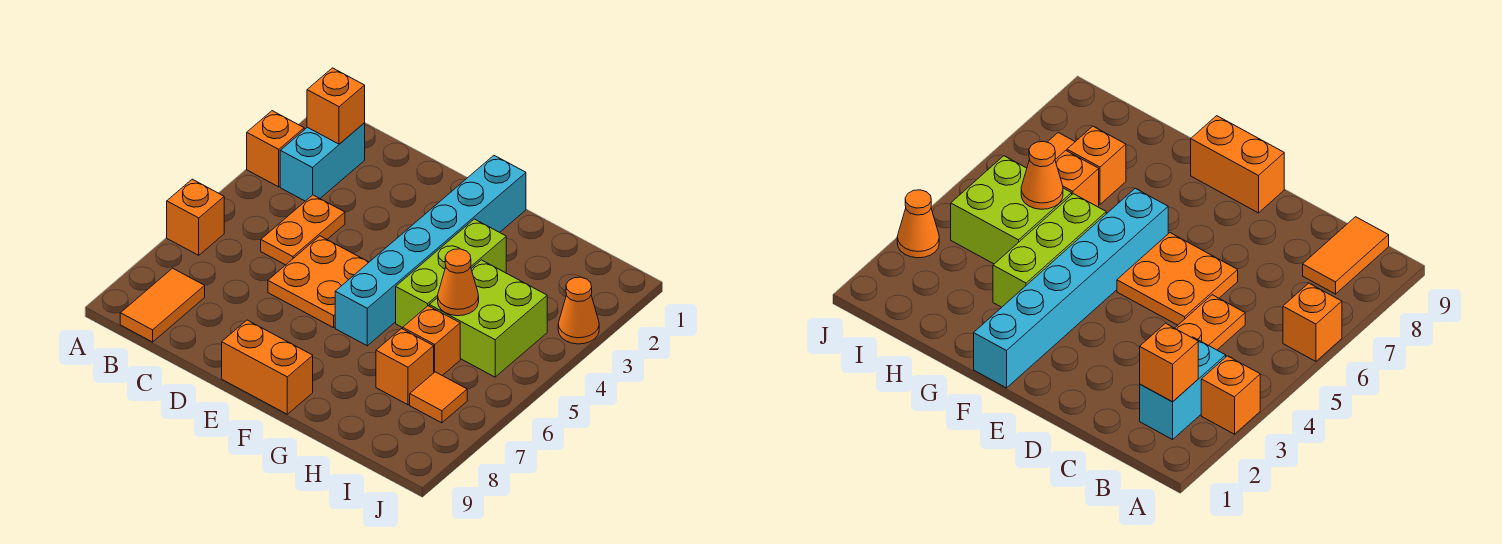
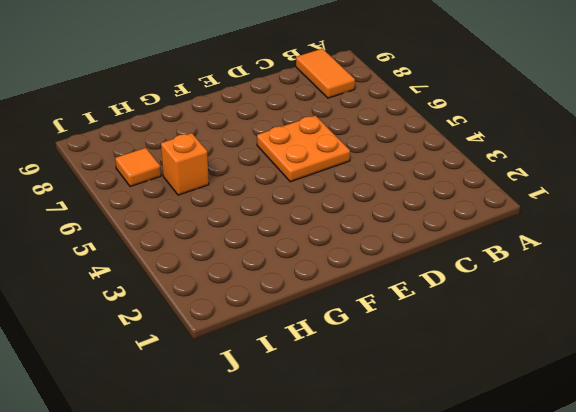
none -> orange 1x1 brick [247,111,304,187]
none -> orange 1x1 brick [167,179,224,255]
none -> cyan 1x2 brick [280,123,365,201]

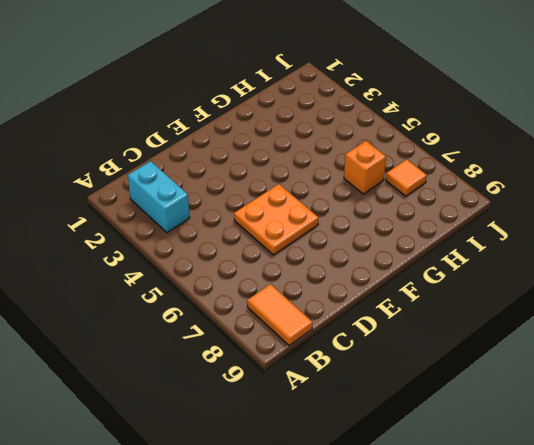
none -> orange 1x1 brick [247,111,304,187]
none -> orange 1x1 brick [167,179,224,255]
none -> orange 1x2 plate [261,195,345,265]

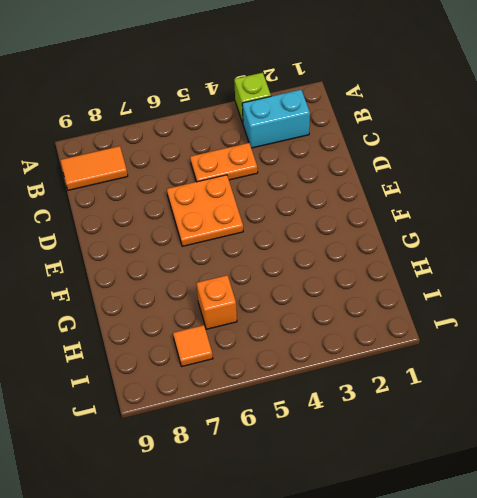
lime 1x1 brick [234,73,271,123] -> orange 1x1 brick [247,111,304,187]
none -> orange 1x1 brick [167,179,224,255]
none -> orange 1x2 brick [222,320,313,414]
none -> cyan 1x6 brick [335,156,526,346]

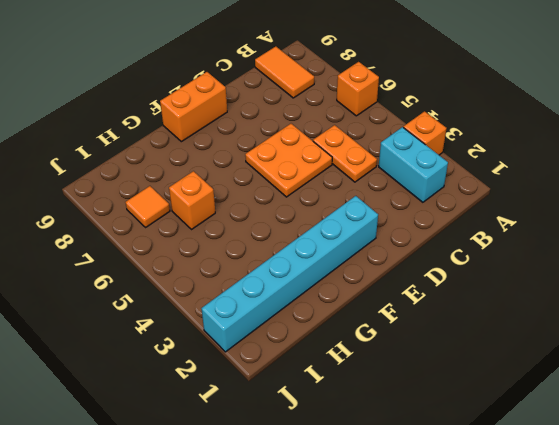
cyan 1x6 brick [201,196,378,352] -> cyan 1x6 brick turned to [335,156,526,346]
none -> lime 1x3 brick [396,219,506,328]
none -> lime 2x2 brick [429,260,547,377]
none -> orange 1x1 brick [376,329,434,405]

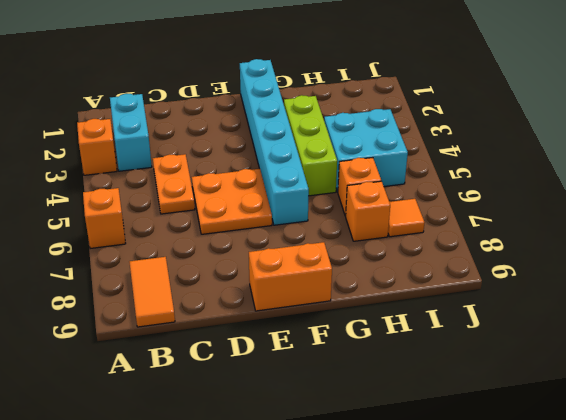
cyan 2x2 brick [324,109,408,192] -> lime 2x2 brick [429,260,547,377]
none -> orange 1x1 cone [558,277,599,344]
none -> orange 1x1 brick [307,68,365,144]
none -> orange 1x1 cone [438,249,479,316]

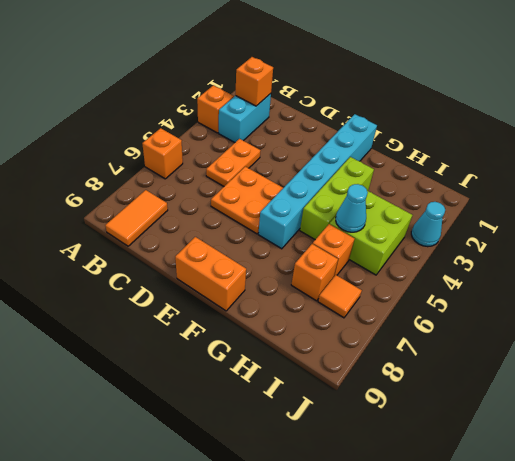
cyan 1x1 cone [336,184,368,232] -> orange 1x1 cone [438,249,479,316]
cyan 1x1 cone [411,202,445,247] -> orange 1x1 cone [558,277,599,344]

